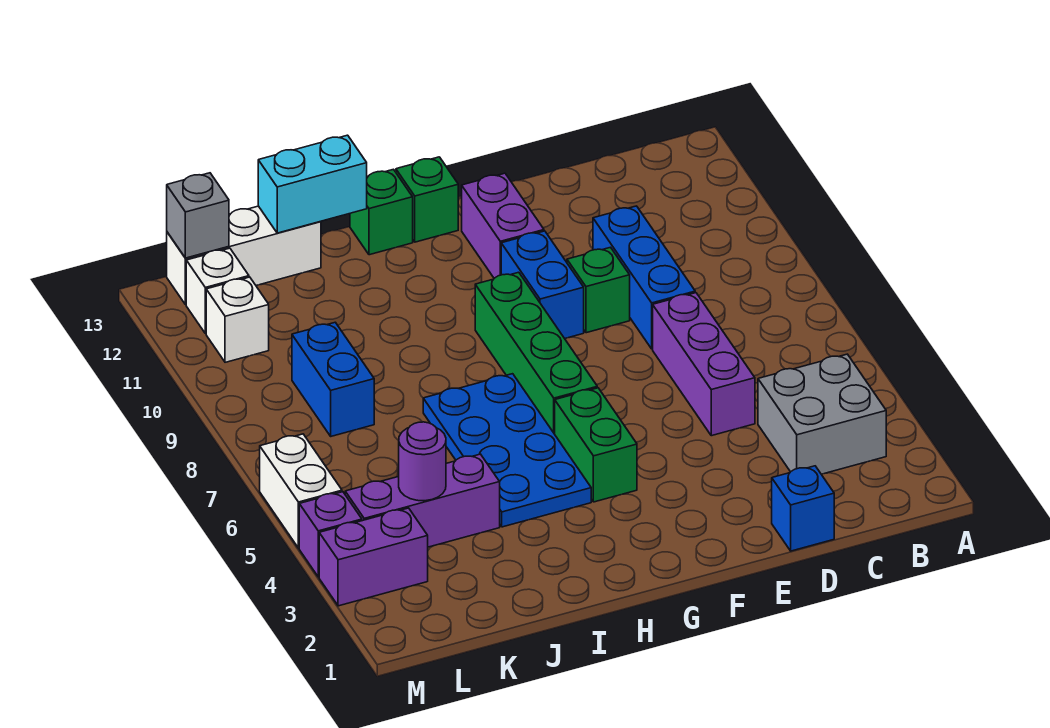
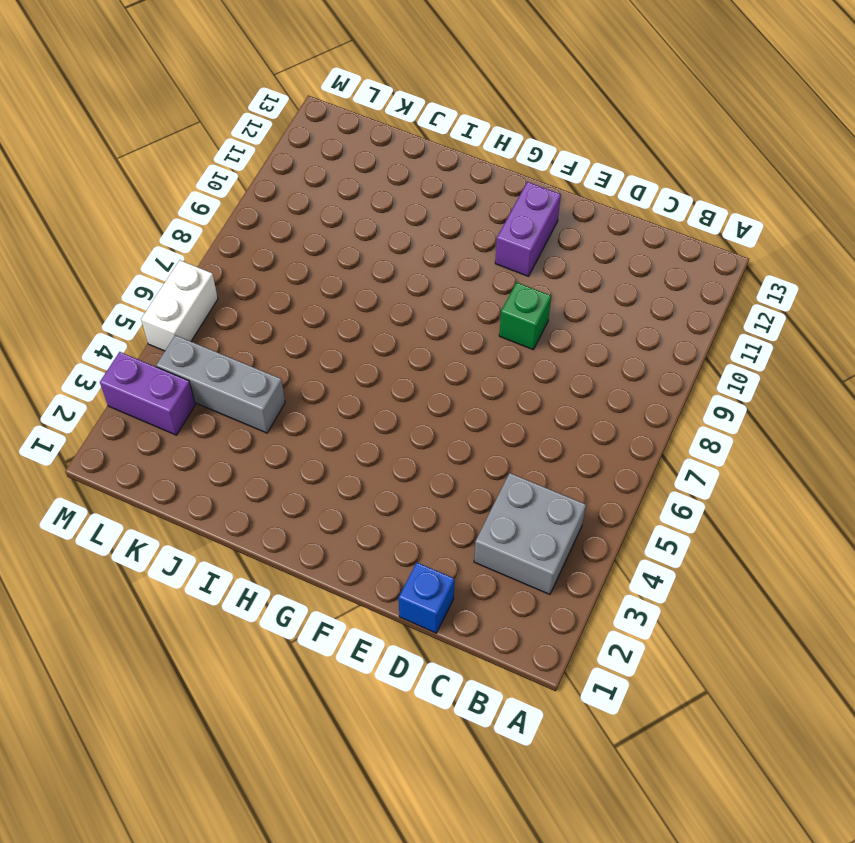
grey 1x3 brick [156,335,285,433] -> purple 1x3 brick [345,454,500,547]
none -> purple 1x3 brick [653,293,755,436]
none -> blue 1x3 brick [593,206,695,349]
none -> blue 1x2 brick [501,231,584,339]

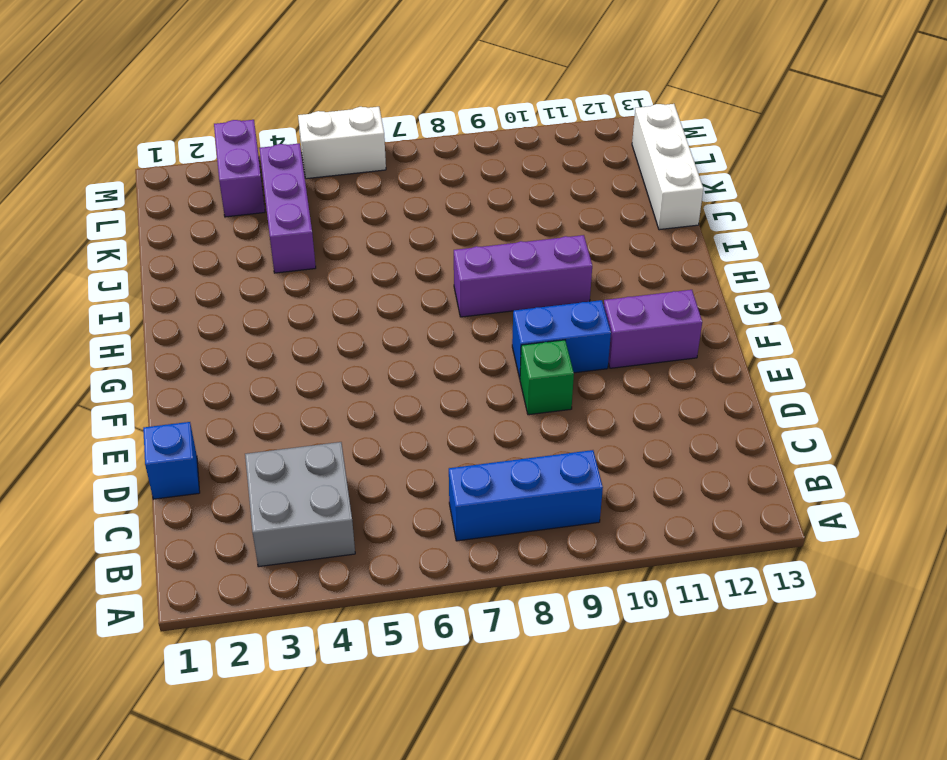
blue 1x3 brick [449,450,603,541] -> blue 1x3 brick moved to [593,206,695,349]
purple 1x3 brick [454,235,592,317] -> purple 1x3 brick moved to [653,293,755,436]
none -> green 1x2 brick [555,388,637,502]
none -> green 1x4 brick [475,272,597,434]
none -> green 1x1 brick [396,157,458,242]

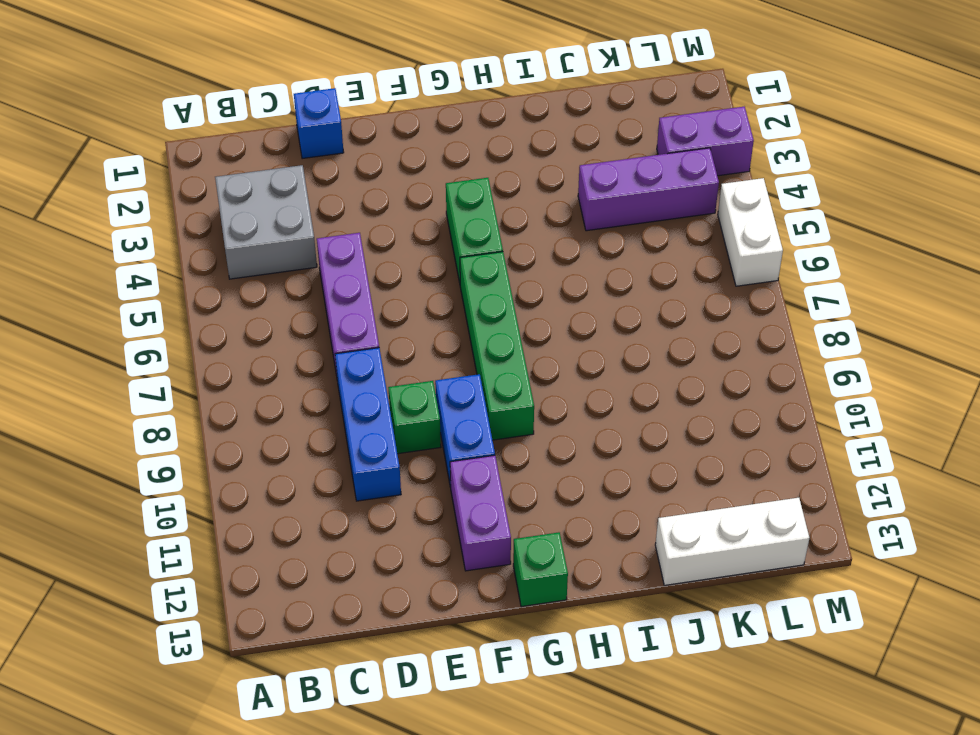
none -> blue 2x4 plate [423,374,591,527]
none -> green 1x1 brick [350,169,413,255]
none -> blue 1x2 brick [292,322,374,436]

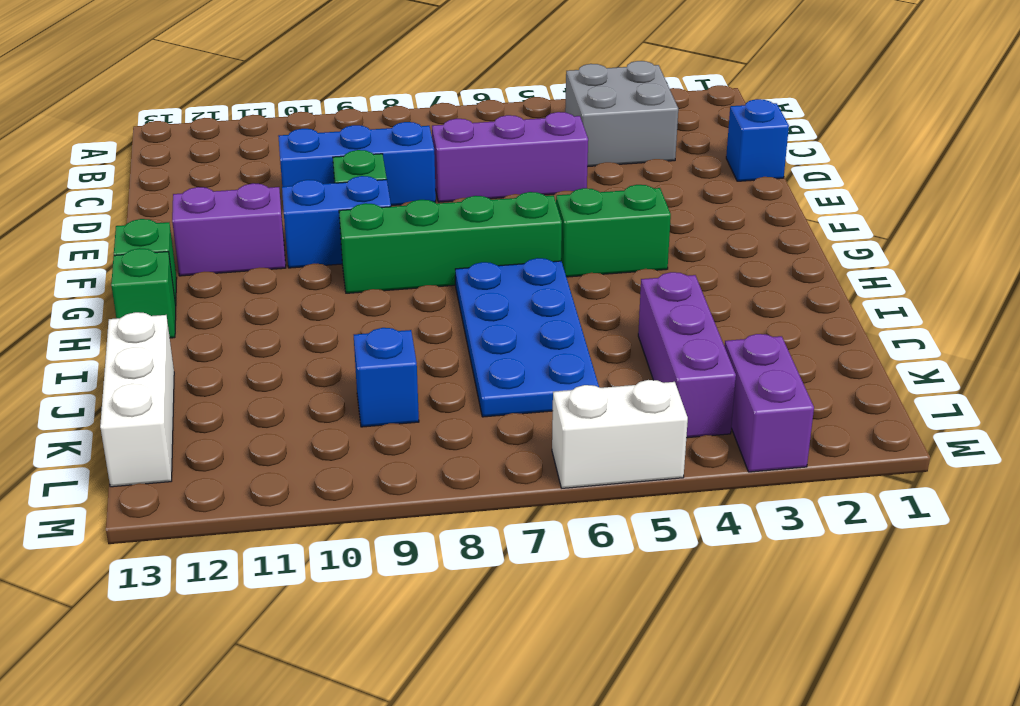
blue 2x4 plate [455,258,599,417] -> blue 2x4 plate turned to [423,374,591,527]
blue 1x1 brick [354,328,419,427] -> blue 1x2 brick [292,322,374,436]
none -> white 1x1 brick [206,277,269,362]
none -> white 1x1 brick [186,248,249,334]
none -> purple 1x1 brick [299,492,362,577]

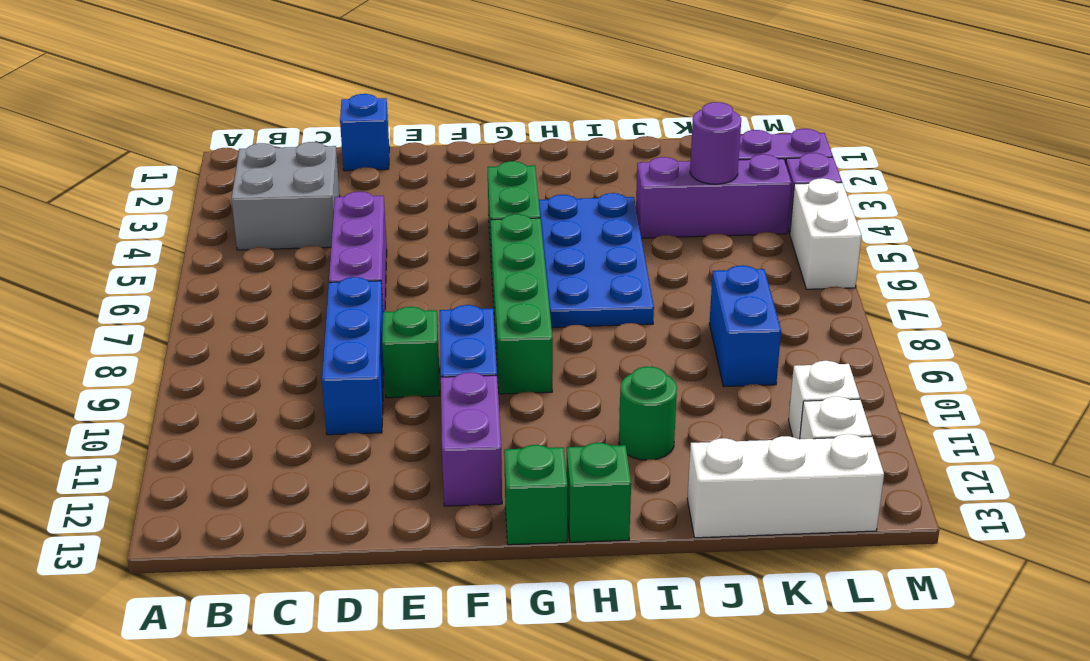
green 1x1 round brick [619,366,677,460] -> none
none -> cyan 1x2 brick [258,135,367,233]
none -> grey 1x1 brick [167,173,229,258]

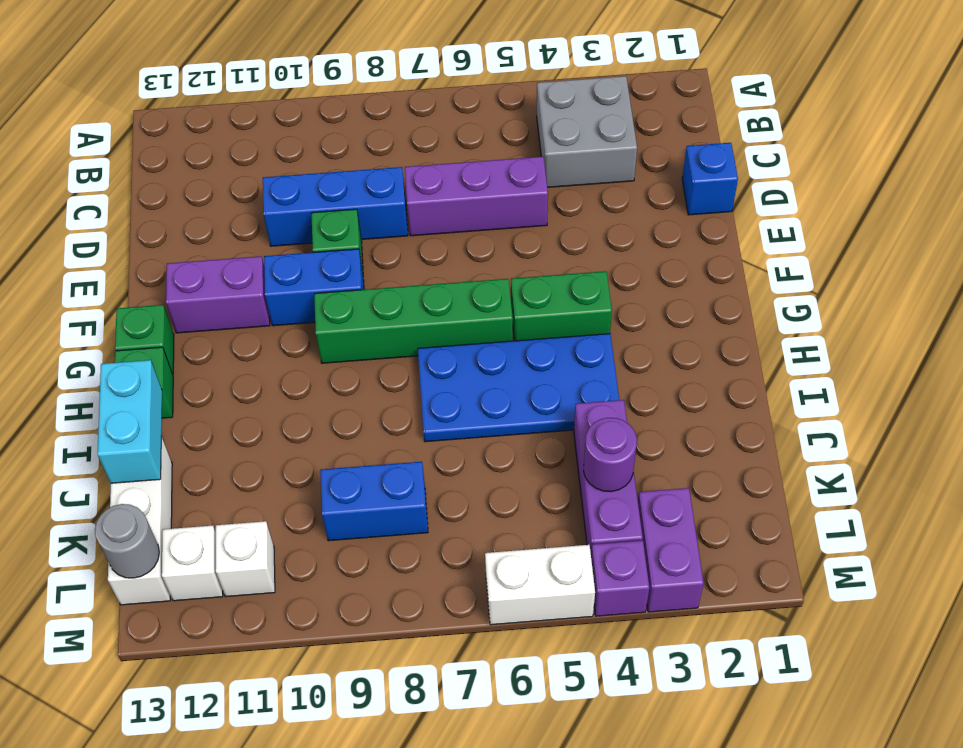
grey 1x1 round brick [95,504,159,578] -> grey 1x1 brick [167,173,229,258]

